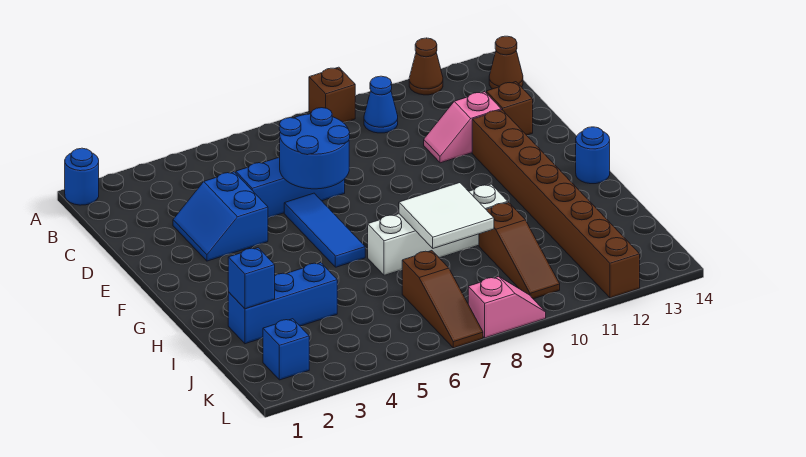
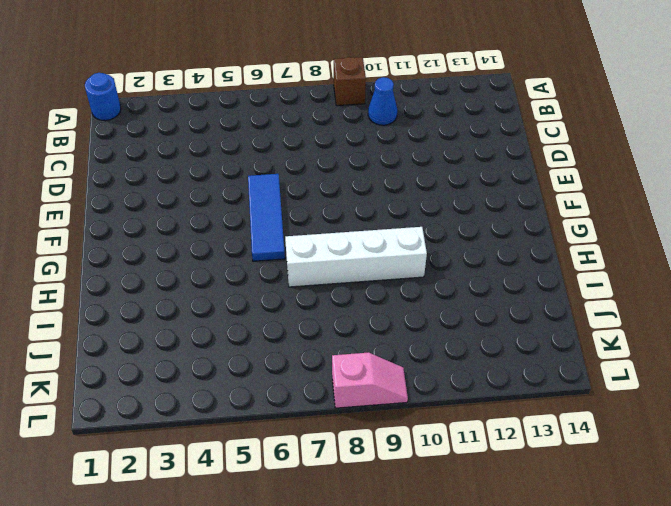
none -> brown 1x1 cone [409,38,443,95]
none -> brown 1x1 cone [489,36,523,89]
none -> blue 2x2 slope [173,172,268,261]

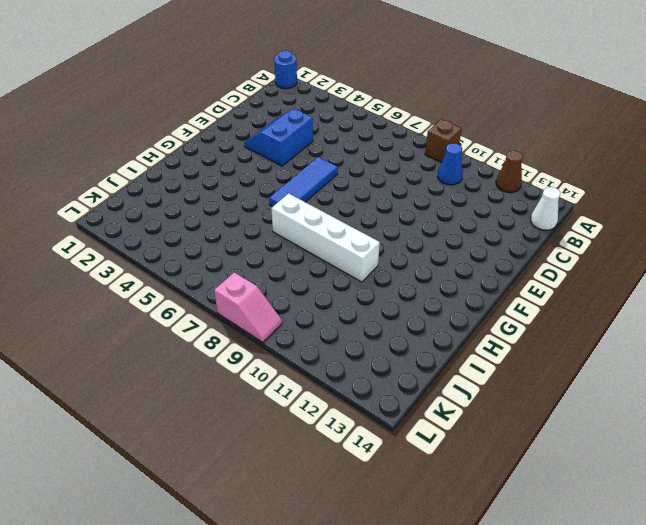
white 1x1 cone [531,187,560,230] -> brown 1x1 cone [489,36,523,89]
none -> blue 1x3 brick [236,157,345,218]
none -> pink 1x2 slope [424,92,501,163]
none -> brown 1x1 brick [486,82,533,135]

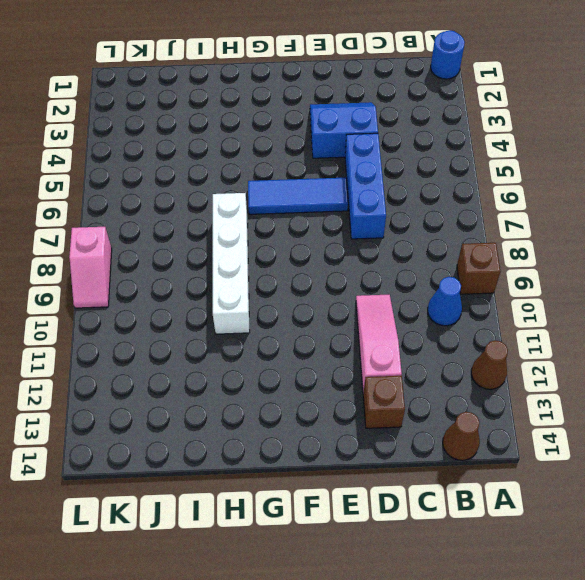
pink 1x3 slope [356,295,402,393] -> pink 1x2 slope [424,92,501,163]
none -> brown 1x8 brick [472,110,640,298]
none -> blue 1x1 round brick [576,127,610,184]
none -> blue 1x3 brick [228,262,337,344]

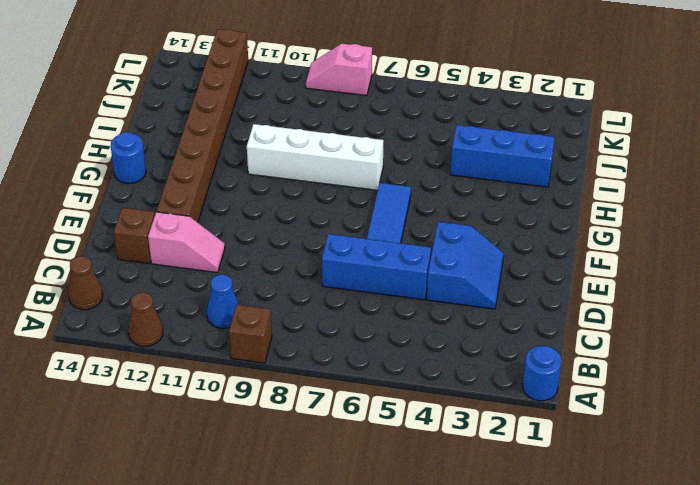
none -> brown 1x3 slope [479,202,560,299]
none -> brown 1x3 slope [402,251,483,348]
none -> blue 1x1 brick [263,319,309,380]

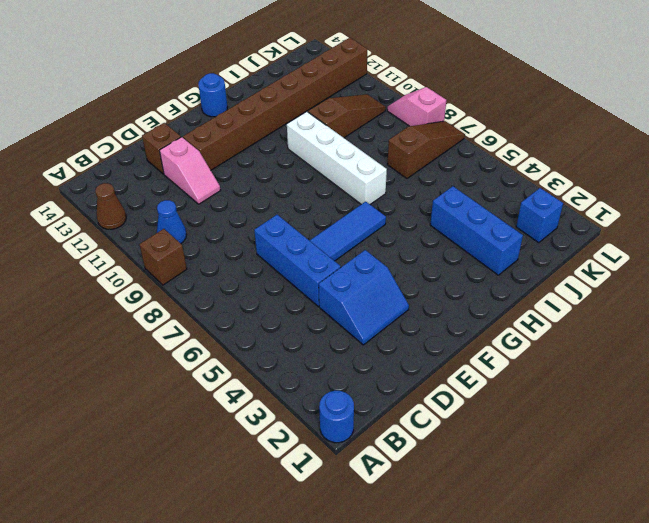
none -> brown 1x1 cone [489,36,523,89]
none -> blue 2x2 round brick [279,108,350,189]
none -> white 2x2 tile [399,183,494,248]

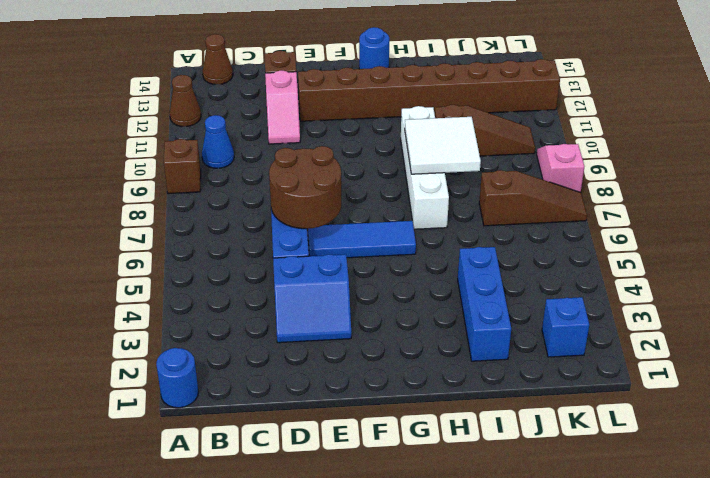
brown 2x2 round brick [269,146,341,229] -> blue 2x2 round brick [279,108,350,189]
none -> blue 1x1 brick [228,248,275,309]

